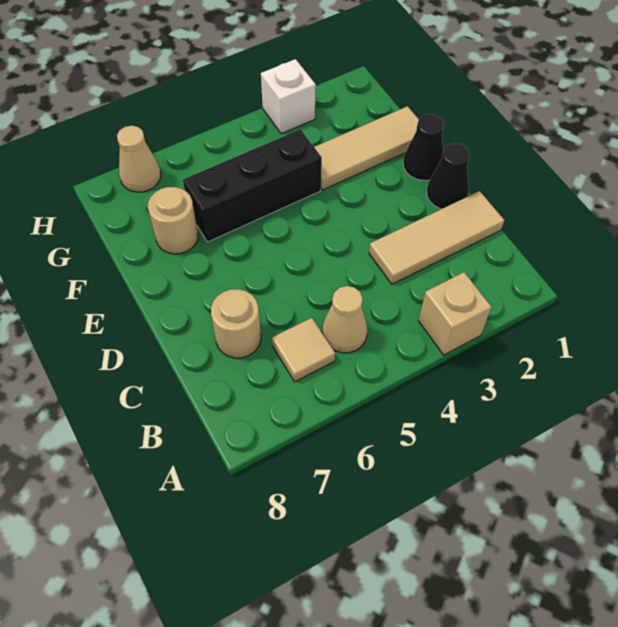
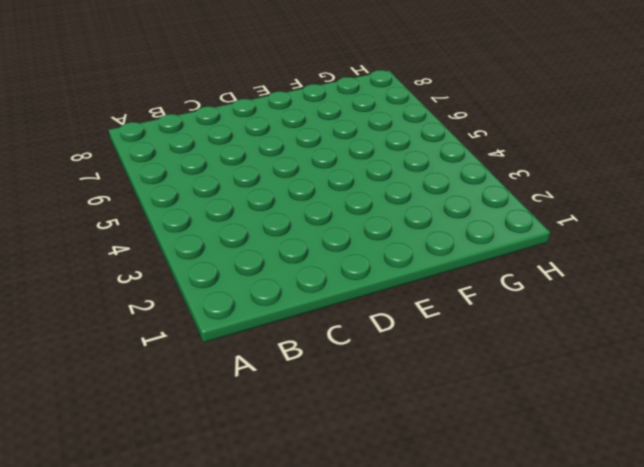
none -> tan 1x1 brick [418,272,492,355]
none -> tan 1x1 cone [322,286,368,353]
none -> tan 1x1 tile [272,318,335,382]

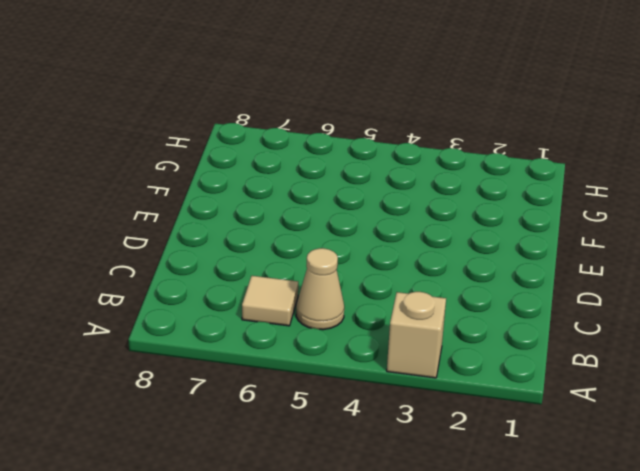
none -> tan 1x3 tile [369,191,504,284]
none -> tan 1x1 round brick [211,289,261,358]
none -> black 1x1 cone [427,144,470,209]

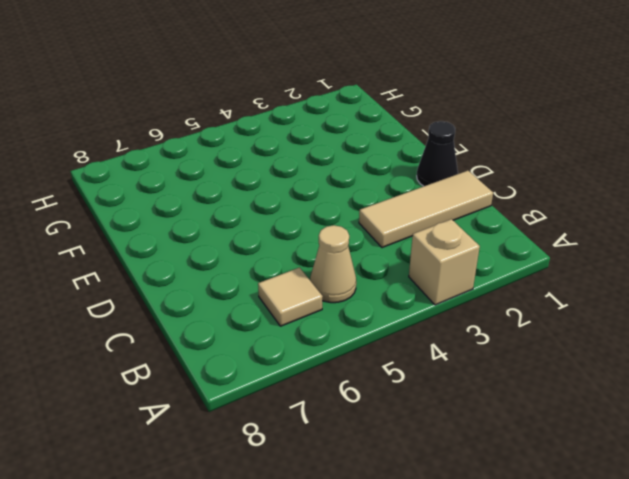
none -> tan 1x1 round brick [211,289,261,358]
none -> black 1x1 cone [403,114,444,180]
none -> tan 1x3 tile [314,106,419,190]

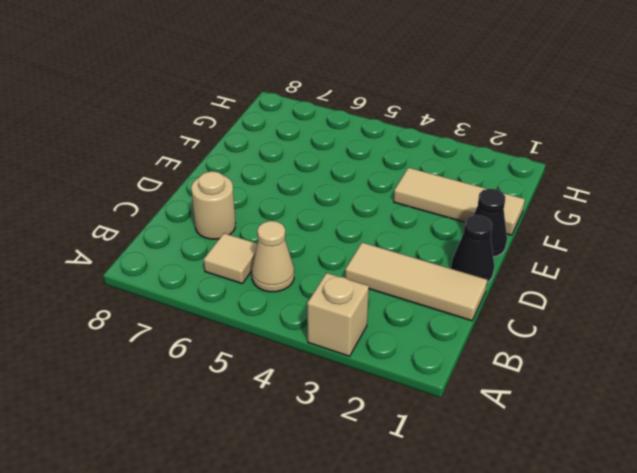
none -> black 1x3 brick [183,129,322,242]
none -> tan 1x1 round brick [148,187,198,254]
none -> white 1x1 brick [261,59,316,134]

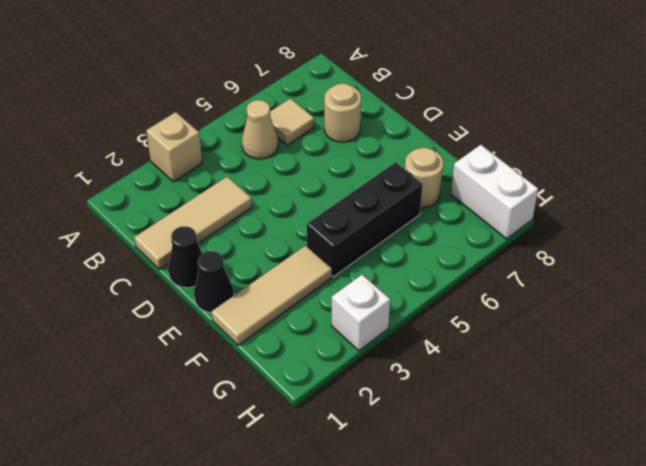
white 1x2 brick [451,145,538,239] -> none
none -> tan 1x1 cone [117,126,161,192]

